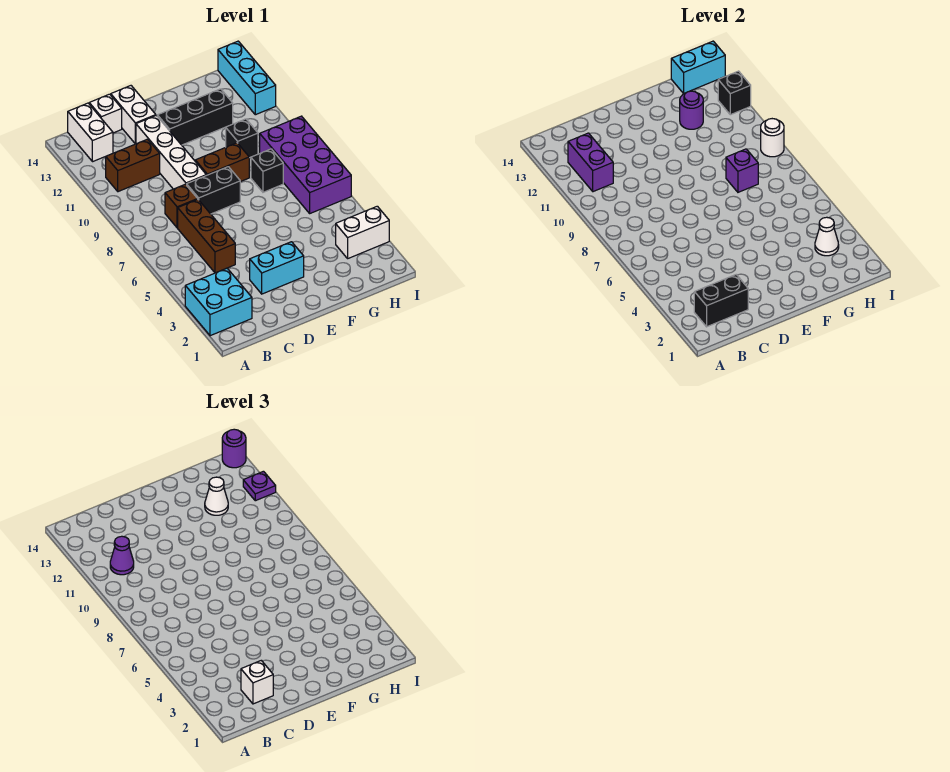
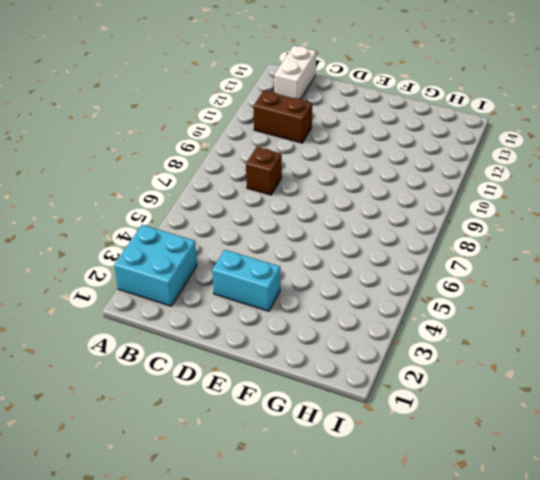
none -> brown 1x3 brick [178,199,235,273]
none -> white 1x1 brick [89,94,122,133]
none -> black 1x2 brick [187,167,240,214]
none -> white 1x4 brick [136,115,206,189]

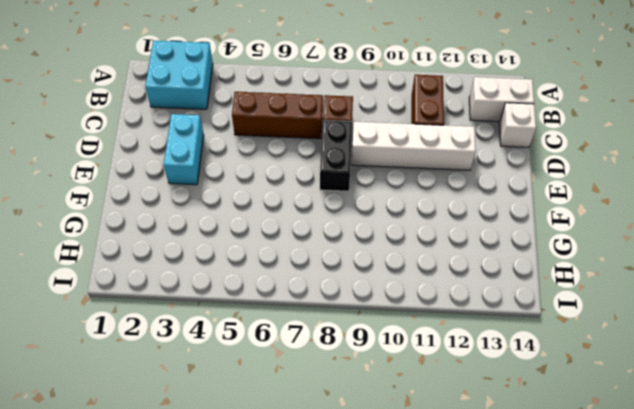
none -> white 1x2 brick [111,86,156,144]
none -> brown 1x2 brick [195,143,249,182]
none -> black 1x3 brick [157,89,233,145]
none -> black 1x1 brick [251,149,283,192]

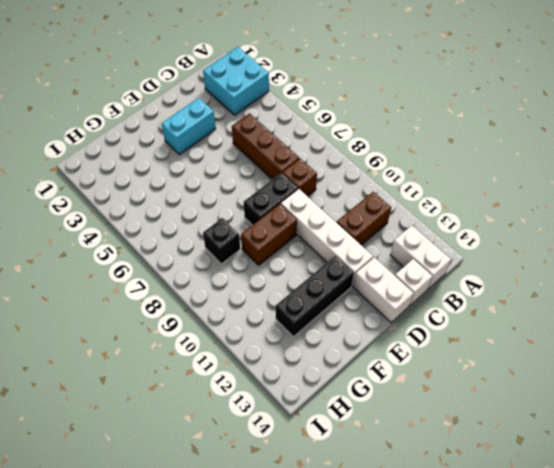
none -> black 1x1 brick [226,119,258,158]
none -> white 1x2 brick [336,206,389,258]
none -> purple 2x4 brick [260,116,351,213]
none -> cyan 1x3 brick [218,41,276,115]

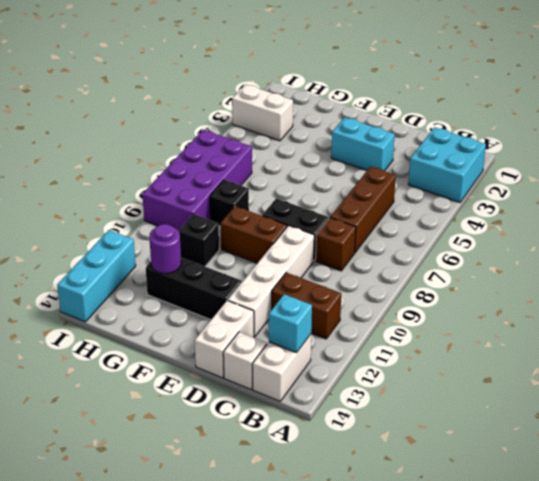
cyan 1x1 brick [269,294,312,353] -> none
none -> black 1x2 brick [694,275,748,327]
none -> purple 1x2 brick [568,133,613,192]
none -> purple 1x1 brick [726,149,758,192]
none -> white 1x1 cone [815,217,839,256]

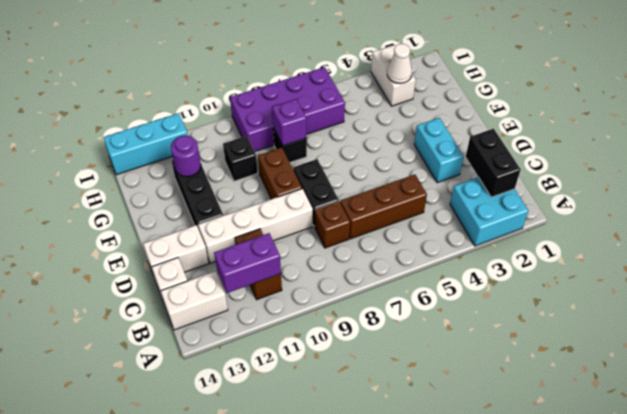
none -> cyan 1x2 brick [671,41,725,93]
none -> white 1x1 round brick [761,119,784,157]
none -> black 1x1 brick [718,71,751,115]
none -> purple 1x1 cone [110,536,134,575]

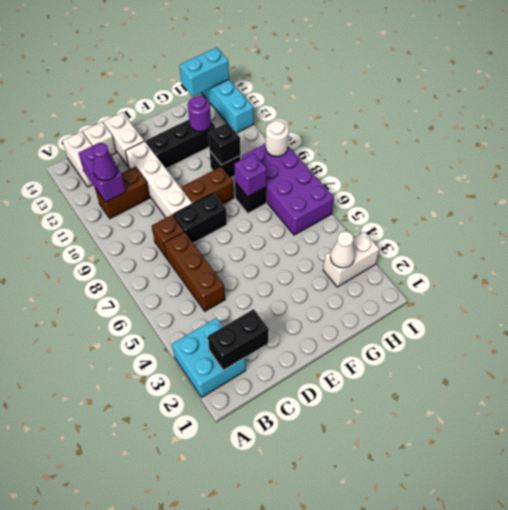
black 1x1 brick [208,123,240,165] -> black 1x1 brick moved to [718,71,751,115]
none -> cyan 1x2 brick [250,242,304,294]
none -> white 1x1 brick [241,661,273,704]
none -> white 1x1 cone [205,477,228,515]
none -> purple 1x1 plate [243,471,276,501]

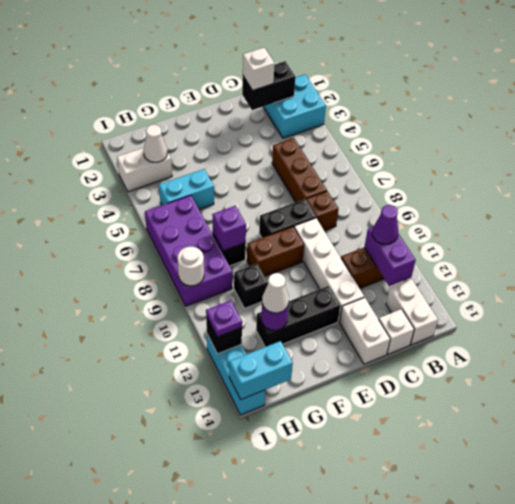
cyan 1x2 brick [159,169,214,209] -> cyan 1x2 brick moved to [250,242,304,294]
none -> purple 1x1 round brick [222,429,246,468]

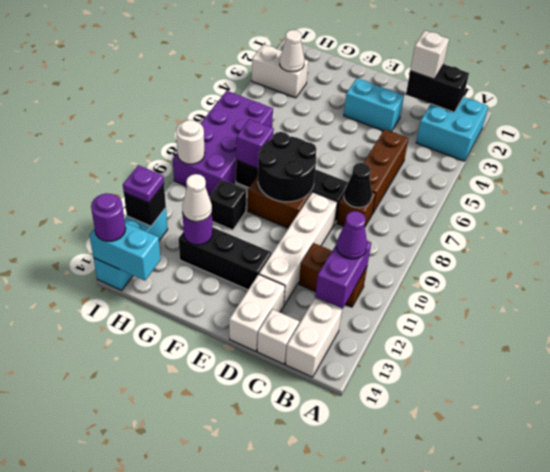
black 1x1 cone [344,163,372,208] -> none
black 2x2 round brick [258,132,316,202] -> none

